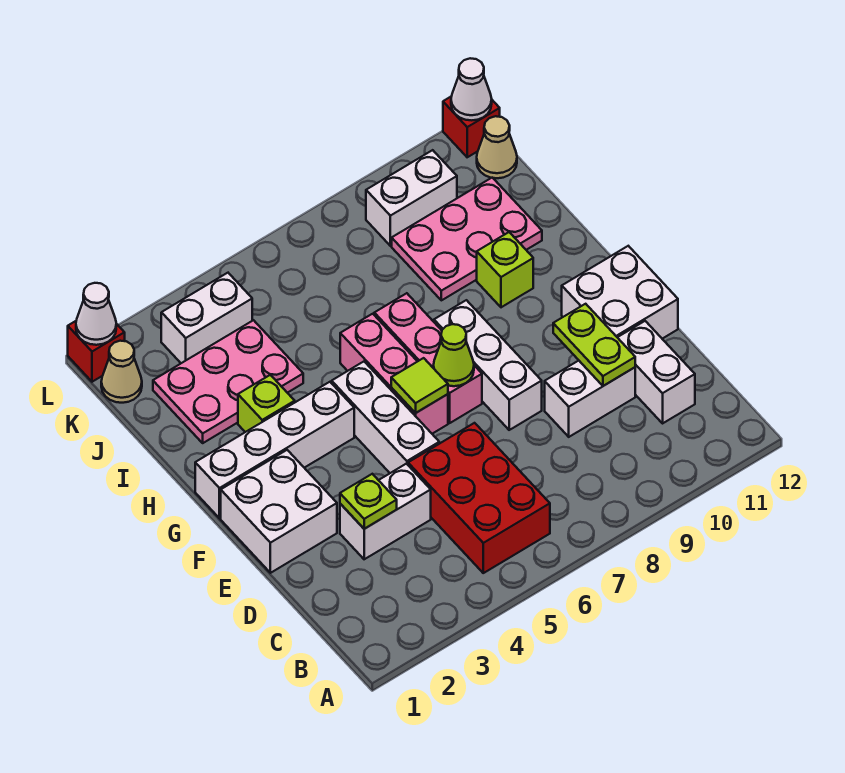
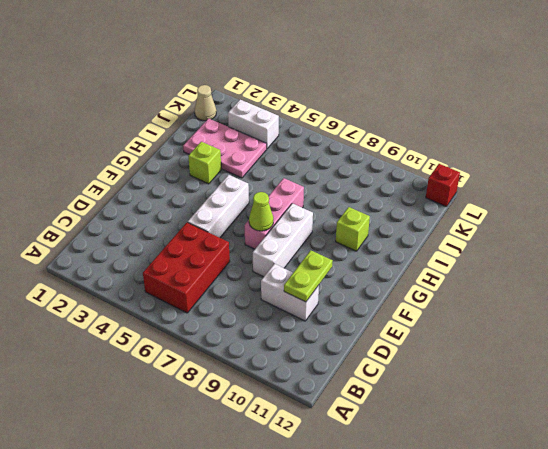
none -> white 1x2 brick [617,321,695,423]
none -> white 1x2 brick [340,464,431,559]
none -> white 2x2 brick [221,450,337,573]

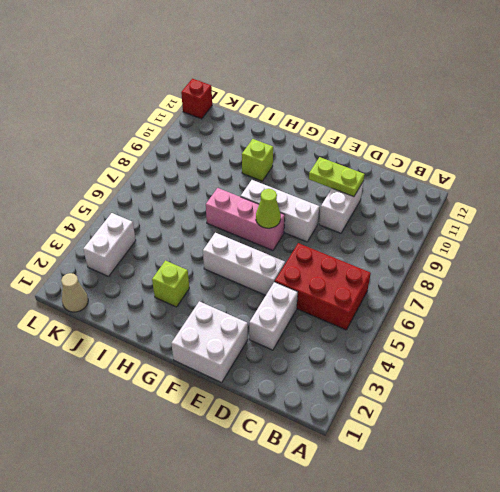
none -> white 1x2 brick [617,321,695,423]
none -> white 2x2 brick [562,246,678,339]
none -> pink 1x3 brick [340,314,448,434]

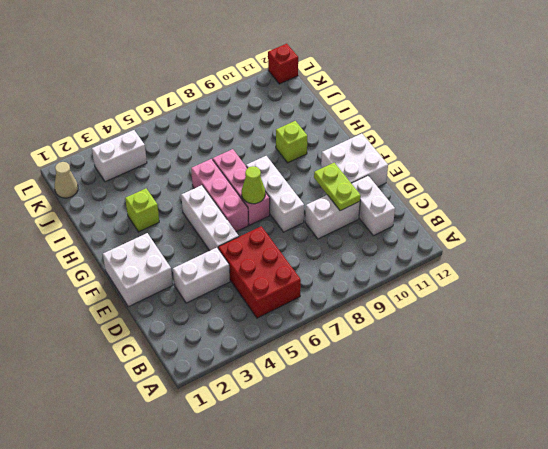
none -> white 1x4 brick [195,382,354,518]
none -> pink 2x3 plate [153,320,303,443]
none -> pink 2x3 plate [392,178,542,300]

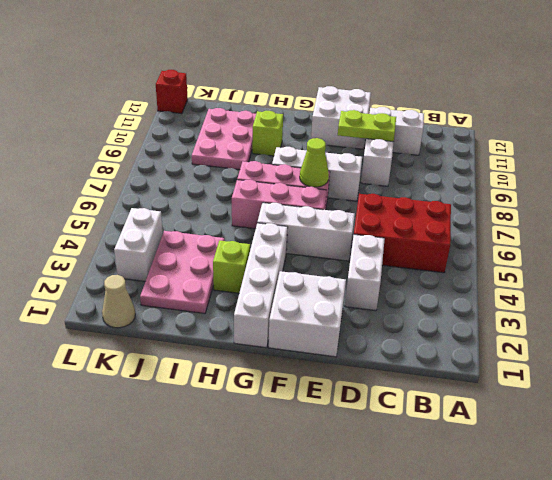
none -> white 1x2 brick [366,150,457,246]
none -> tan 1x1 cone [477,116,517,178]
none -> red 1x1 brick [68,321,125,382]

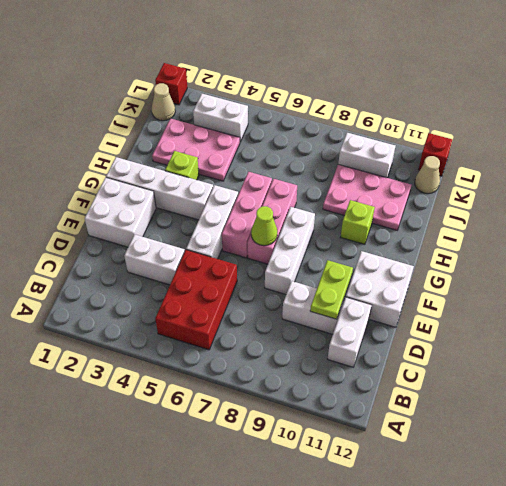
none -> lime 1x1 plate [340,474,397,529]
none -> lime 1x1 tile [391,358,448,413]
none -> white 1x1 cone [76,283,116,345]

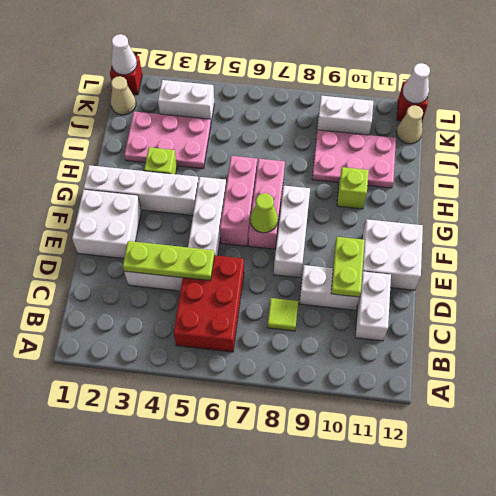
lime 1x1 tile [267,298,298,331] -> lime 1x1 tile moved to [391,358,448,413]
lime 1x3 plate [123,241,215,281] -> lime 1x1 plate [340,474,397,529]

